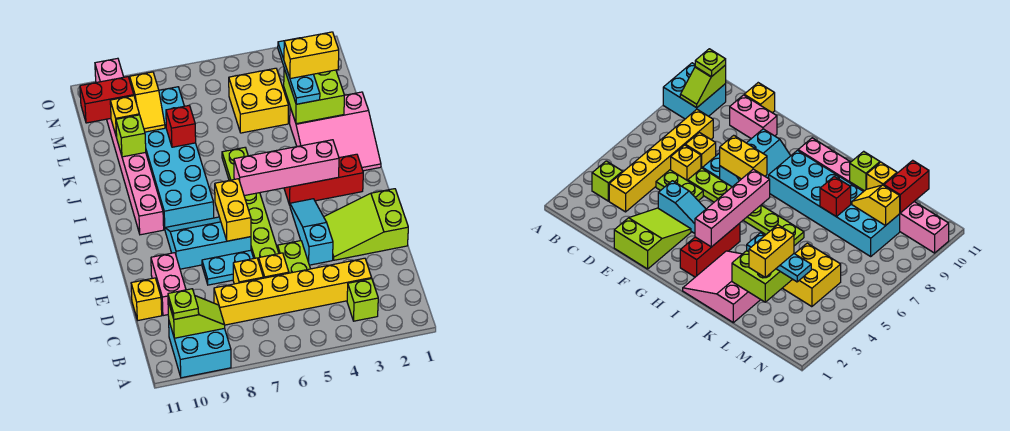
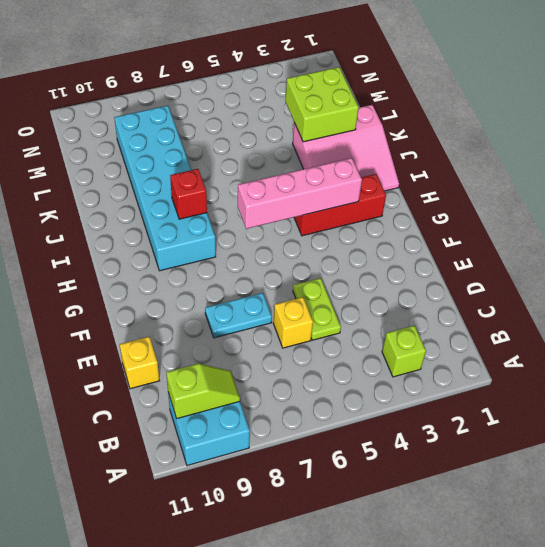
red 1x1 brick [170,169,207,219] -> red 1x1 brick moved to [166,106,196,147]
none -> yellow 1x6 brick [214,258,372,325]
none -> yellow 1x1 brick [233,258,263,284]
none -> pink 1x2 brick [151,253,186,316]
none -> lime 2x3 slope [324,189,408,260]

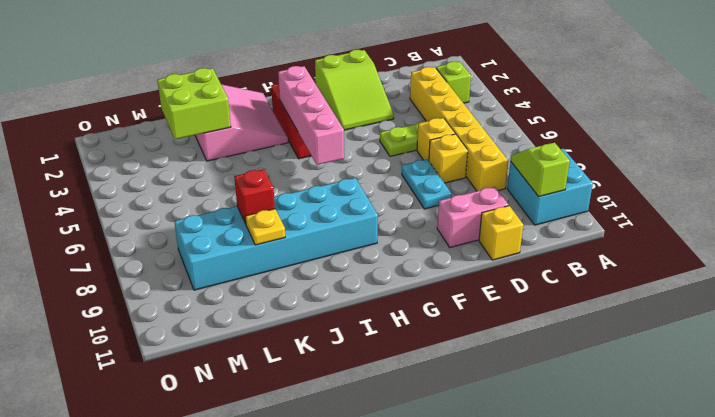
yellow 1x1 plate [245,209,285,245] -> none
none -> cyan 1x3 slope [290,199,333,265]
none -> lime 1x6 plate [222,148,279,261]
none -> cyan 2x3 slope [165,217,251,269]
none -> pink 1x8 brick [95,58,164,235]

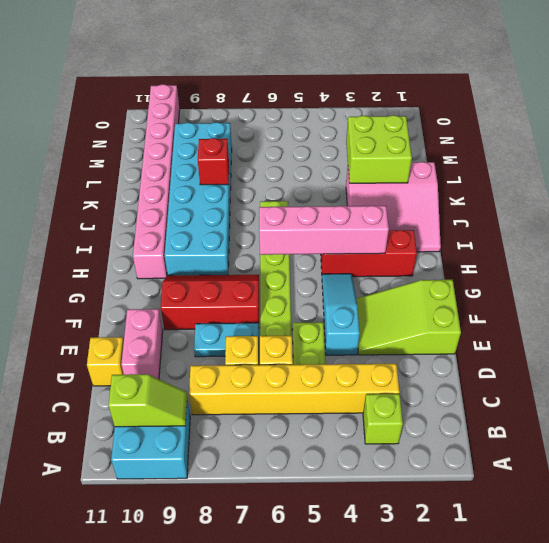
red 2x3 slope [161,275,259,330] -> cyan 2x3 slope [165,217,251,269]
none -> yellow 2x2 brick [229,68,288,133]
none -> yellow 1x2 brick [215,179,251,241]
none -> lime 1x1 brick [116,115,146,157]
none -> yellow 1x2 slope [130,72,165,132]

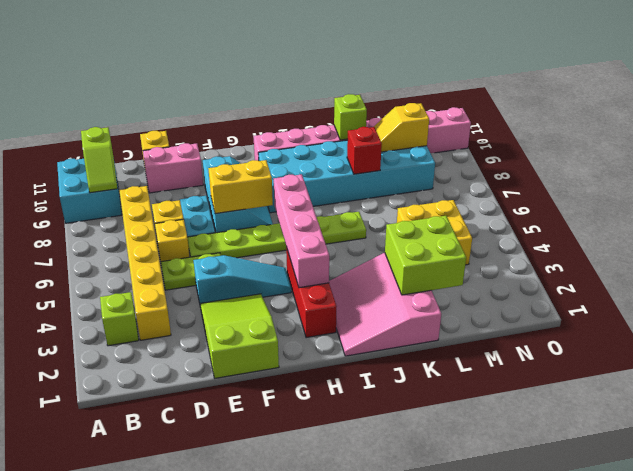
none -> yellow 1x1 brick [110,96,139,137]
none -> red 1x2 brick [80,77,134,123]
none -> lime 1x1 plate [168,289,199,319]
none -> cyan 1x3 plate [278,38,320,104]

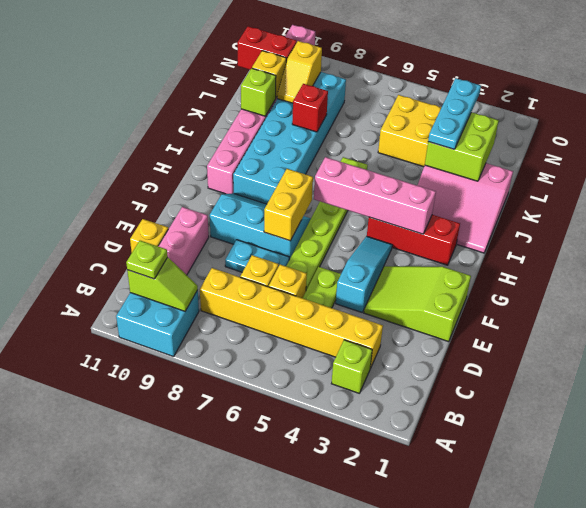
none -> yellow 1x2 brick [284,32,339,79]

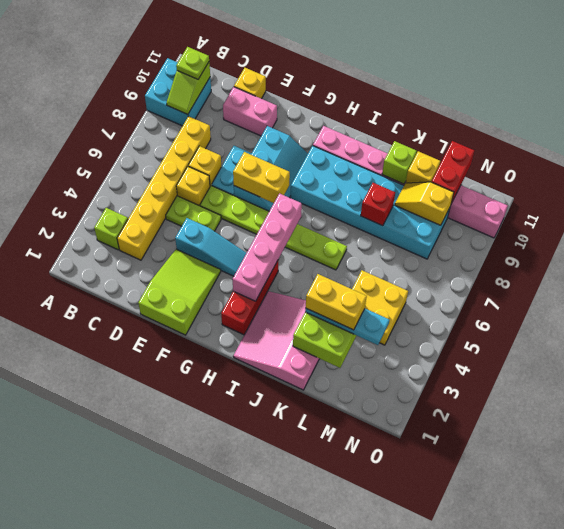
yellow 1x2 brick [306,274,367,330] -> yellow 1x2 brick turned to [284,32,339,79]

